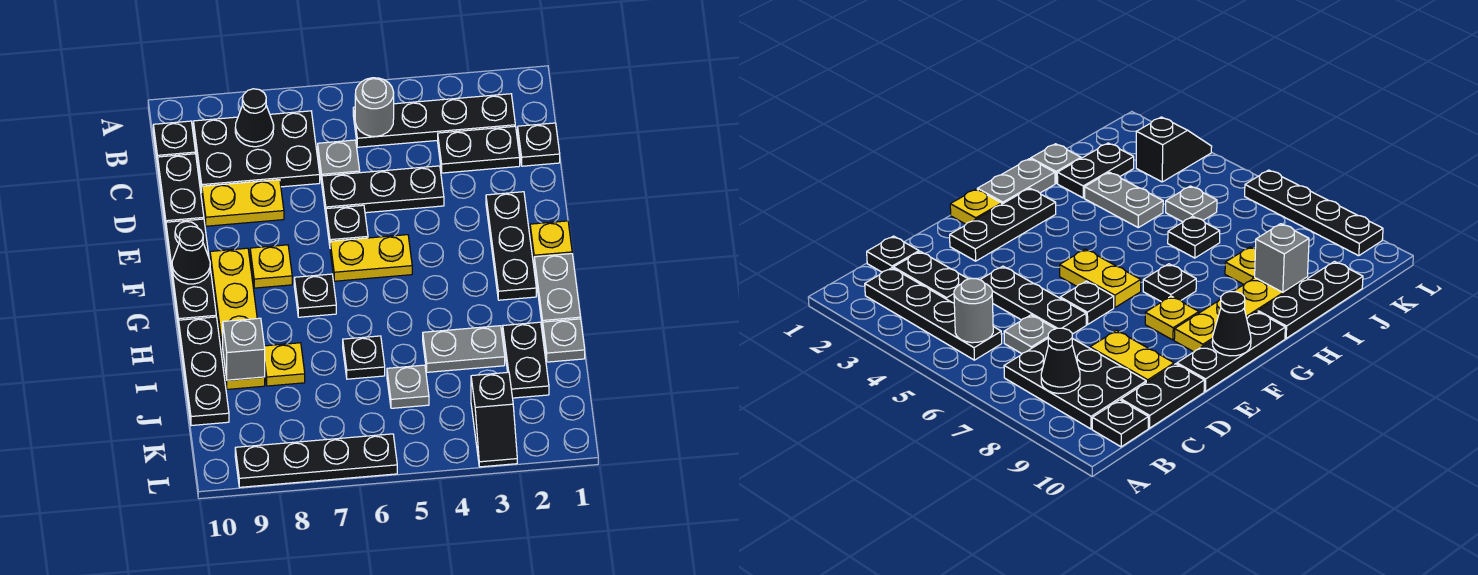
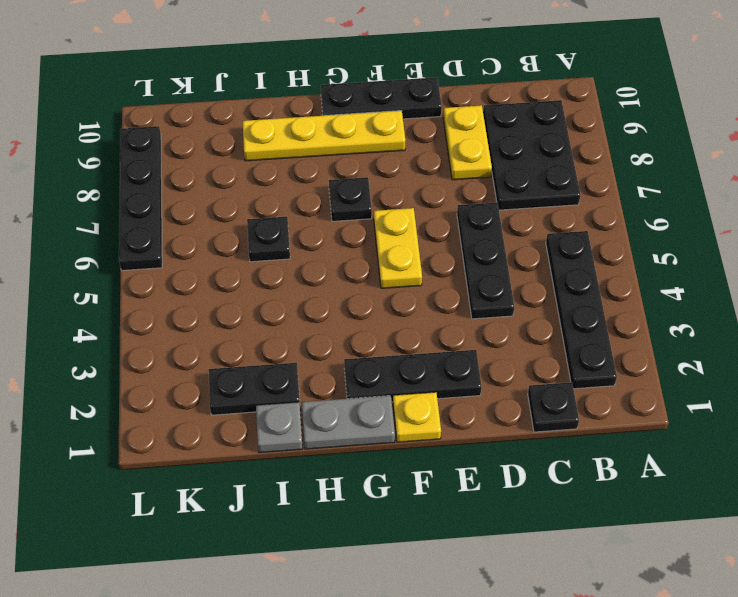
none -> black 1x1 plate [153,121,196,164]
none -> black 1x2 plate [438,126,520,173]
none -> grey 1x1 plate [318,140,360,182]
none -> black 1x2 plate [158,154,204,227]

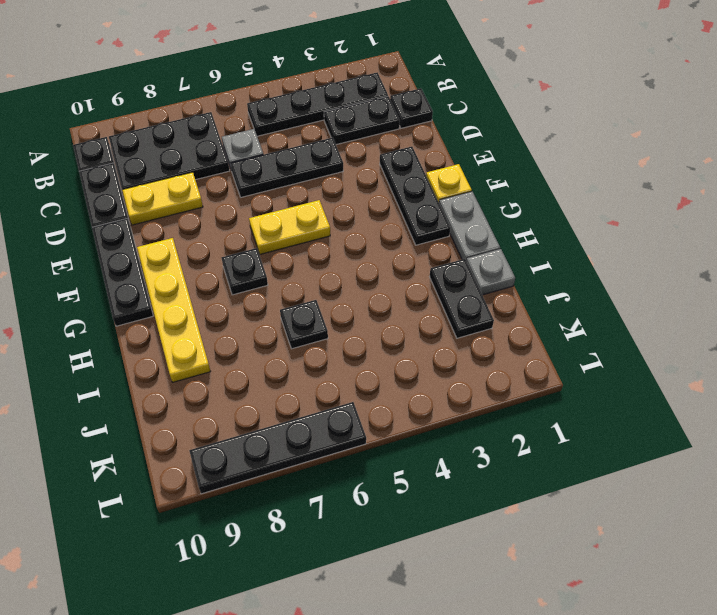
none -> black 1x1 plate [326,205,368,245]
none -> yellow 1x1 plate [250,245,292,288]
none -> black 1x3 plate [179,317,229,426]
none -> grey 1x2 plate [423,326,505,372]

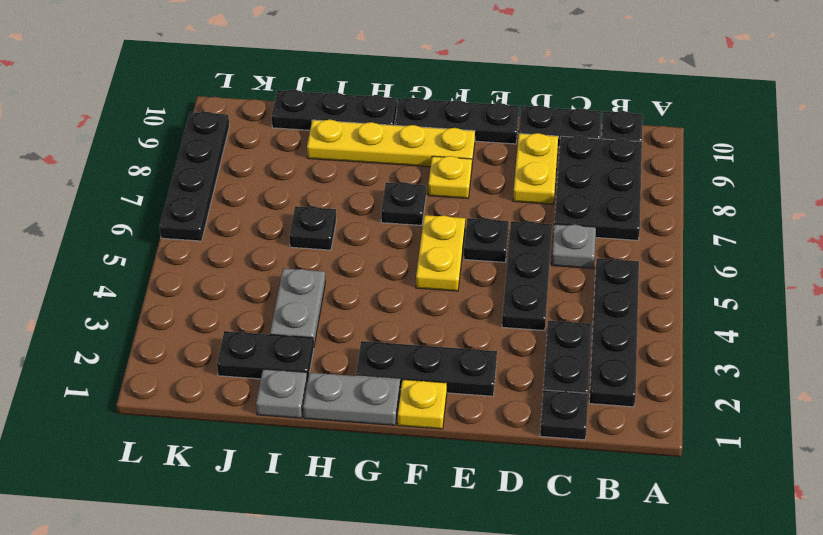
none -> yellow 1x1 plate [264,343,305,386]
none -> grey 1x1 plate [387,365,429,408]
none -> black 1x2 slope [471,372,517,467]
none -> grey 1x1 round brick [355,78,394,136]

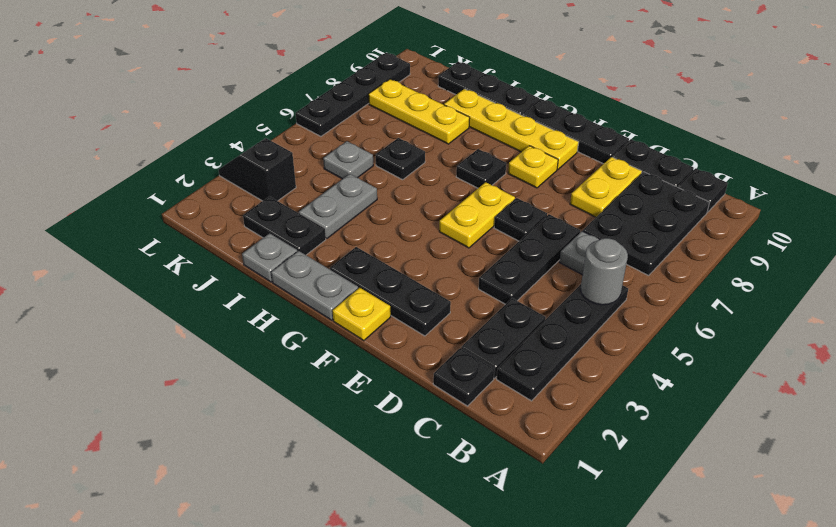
yellow 1x3 plate [369,79,470,144] -> yellow 1x1 plate [264,343,305,386]
none -> black 1x1 cone [235,89,274,147]
none -> black 1x1 cone [172,226,210,284]
none -> grey 1x1 brick [223,318,265,380]

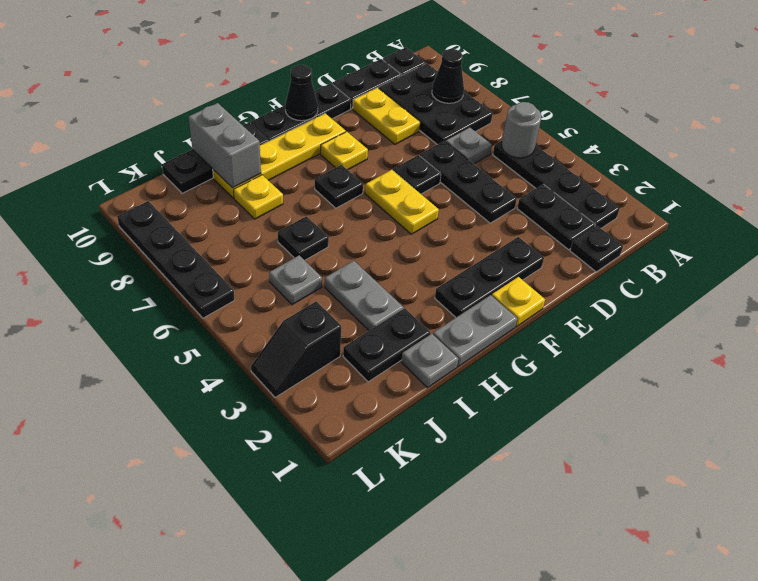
grey 1x2 brick [189,103,261,188] -> grey 1x1 brick [223,318,265,380]

